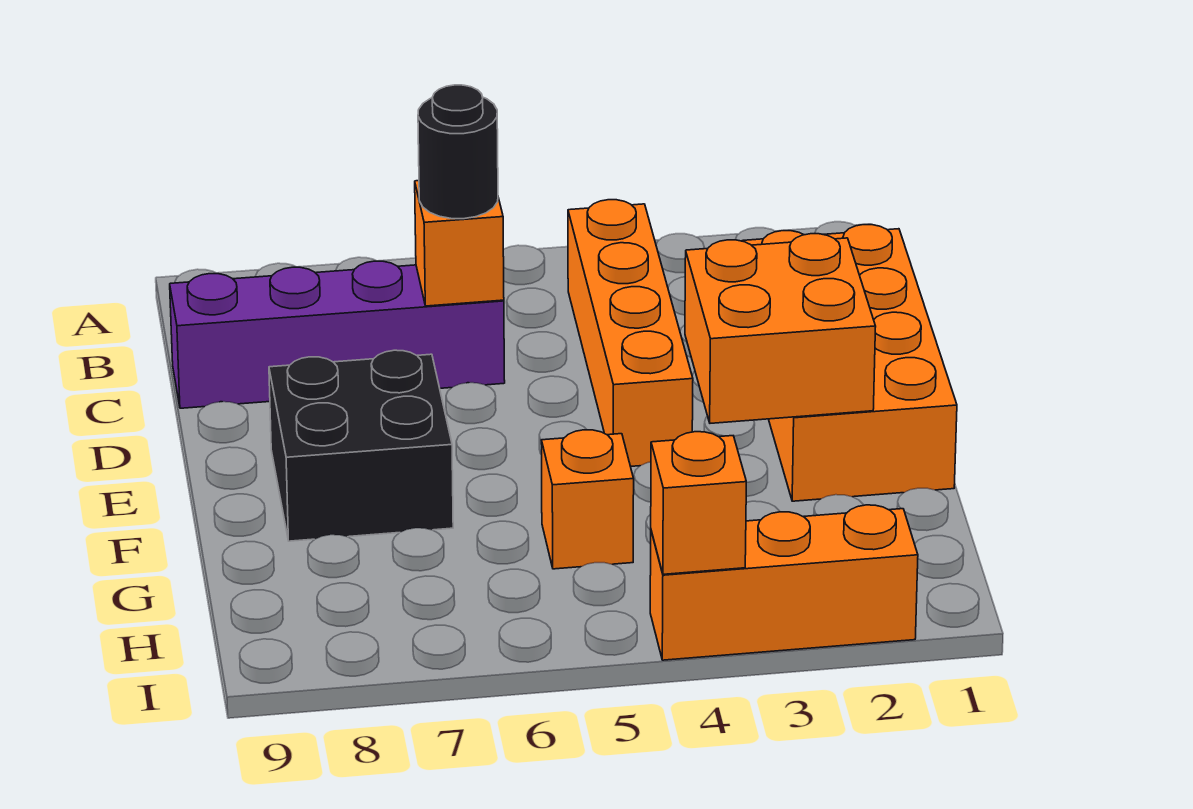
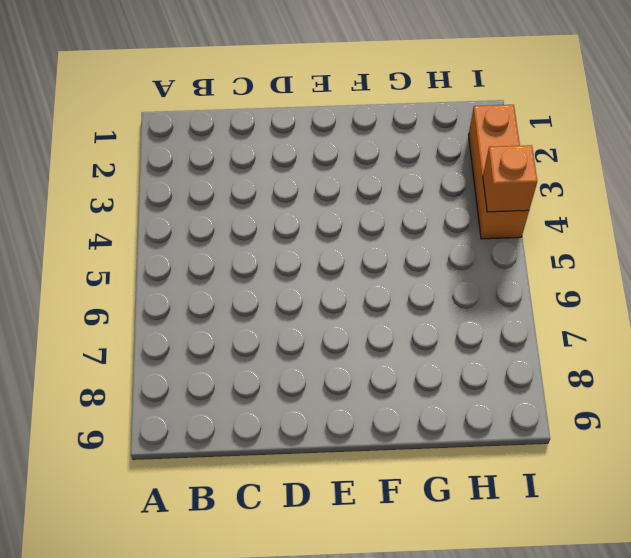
none -> orange 1x4 brick [568,200,693,466]
none -> orange 2x4 brick [743,225,957,501]

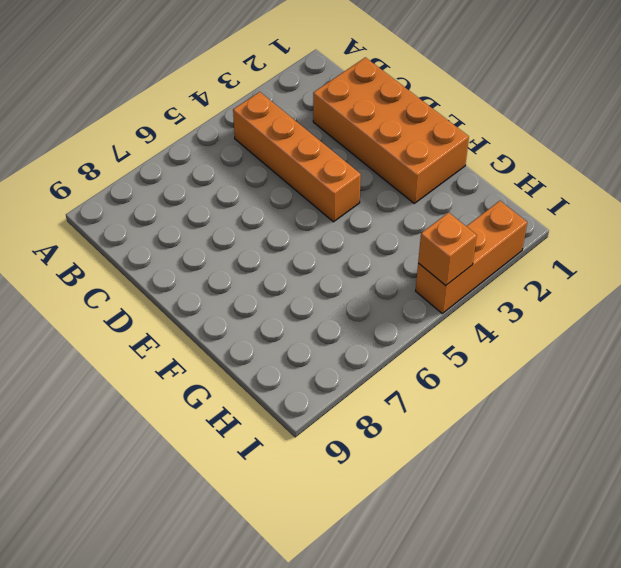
none -> purple 1x4 brick [170,261,505,408]
none -> black 2x2 brick [269,350,453,541]

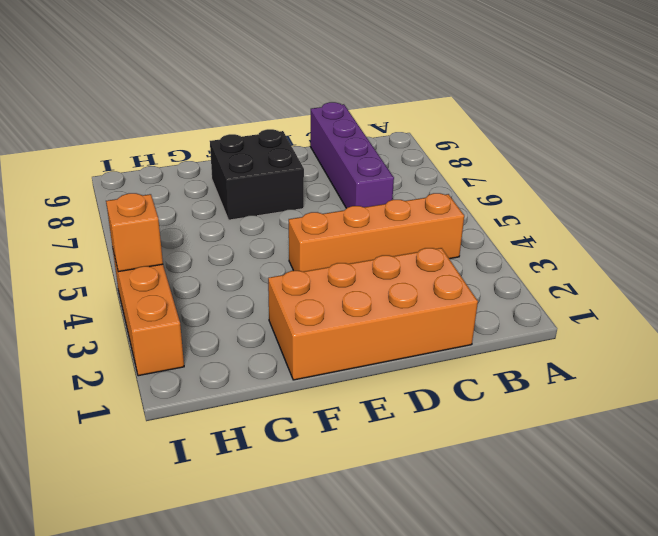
none -> orange 1x1 brick [541,430,634,569]
none -> orange 1x1 brick [415,181,504,306]

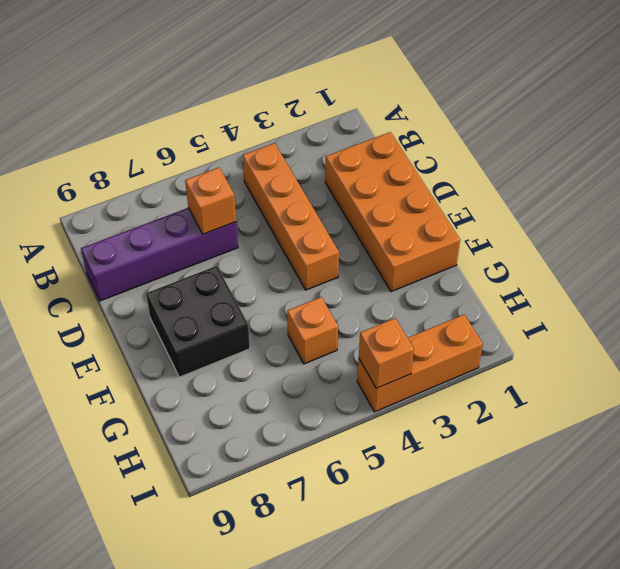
none -> orange 2x2 brick [685,234,876,423]
none -> black 1x1 round brick [418,85,498,219]

